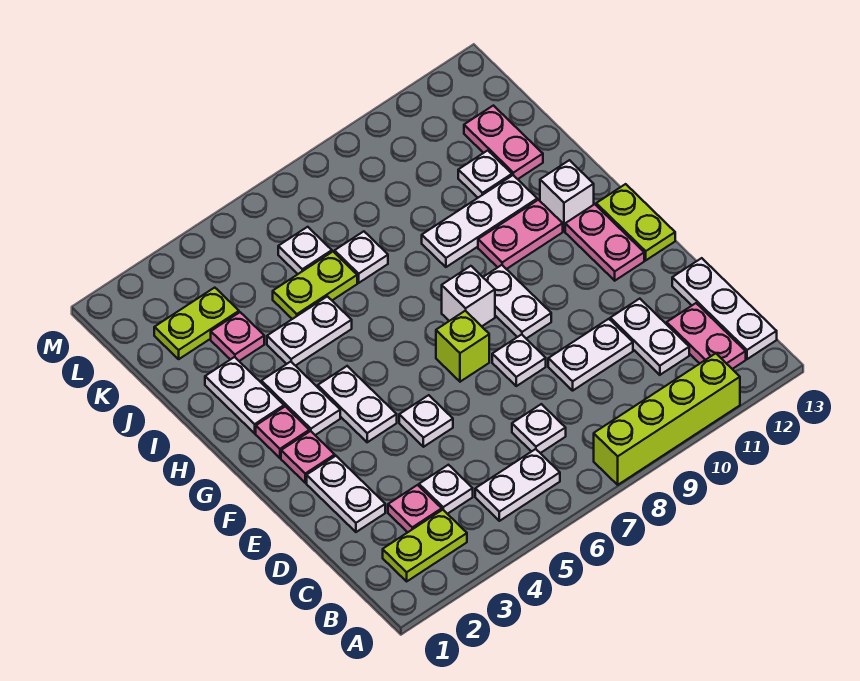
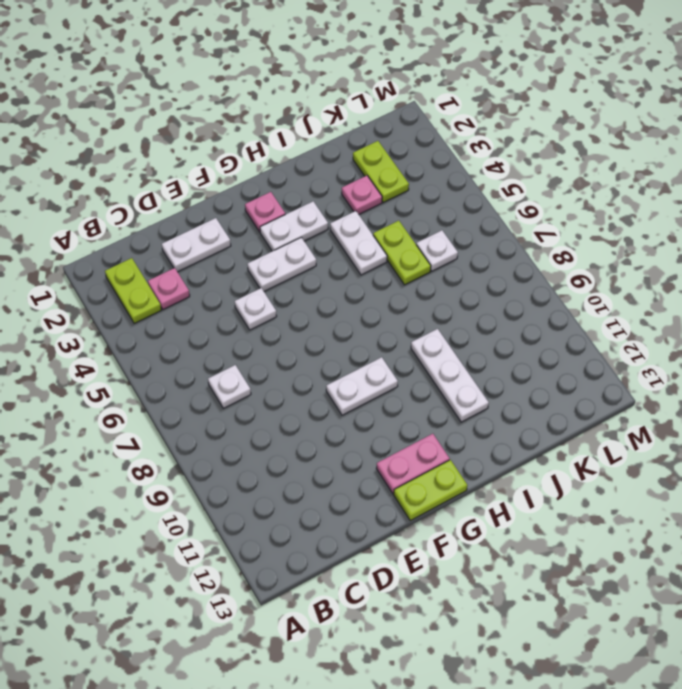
none -> lime 1x4 brick [594,353,740,485]
none -> white 1x2 plate [475,449,560,521]
none -> pink 1x2 plate [667,303,746,369]
none -> white 1x3 plate [672,258,777,359]

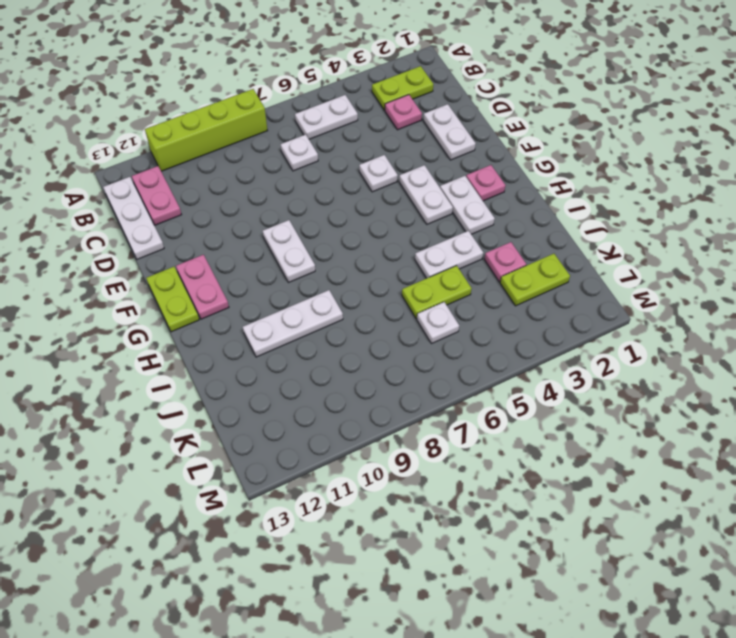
none -> white 1x1 plate [419,465,473,514]
none -> white 1x2 plate [610,299,689,375]
none -> white 1x2 plate [548,319,633,391]
none -> white 1x1 plate [492,335,546,386]

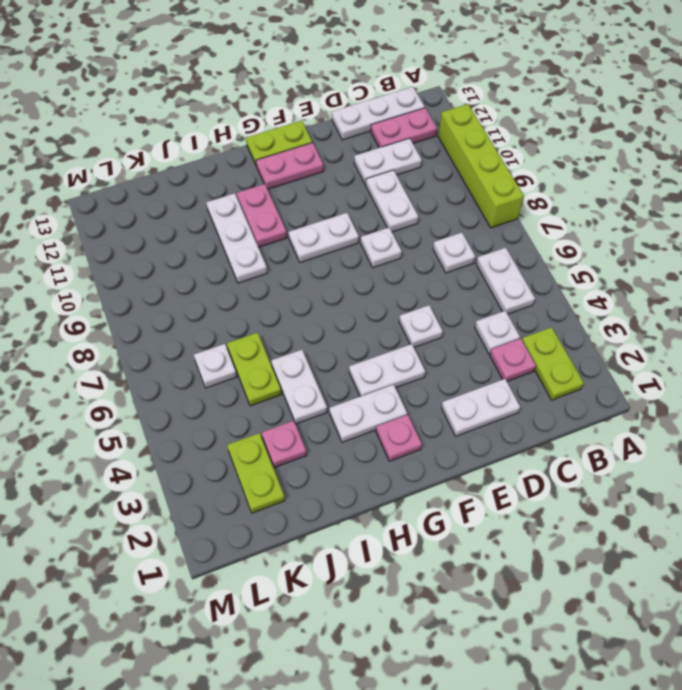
none -> pink 1x1 plate [281,431,335,483]
none -> lime 1x1 brick [436,311,489,382]
none -> white 1x1 brick [442,266,495,326]
none -> white 1x2 plate [205,357,284,433]

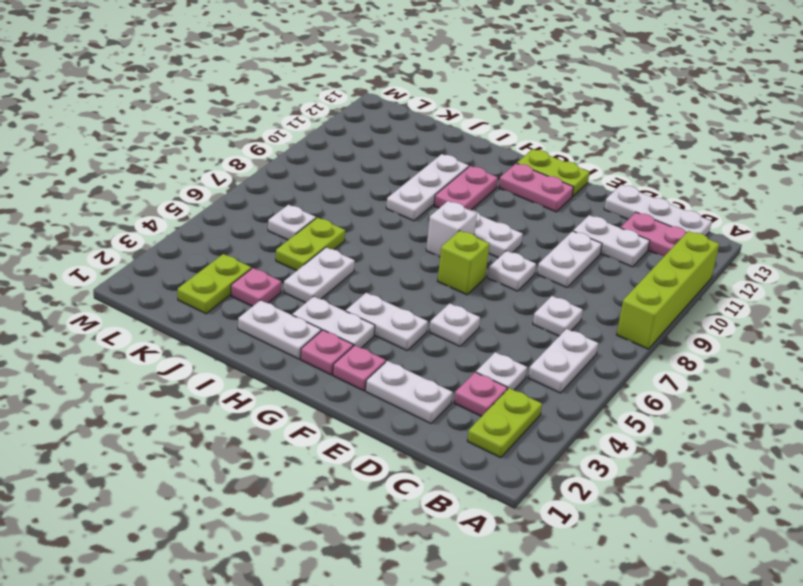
none -> white 1x1 brick [540,160,594,231]
none -> white 1x1 plate [335,231,388,283]
none -> white 1x1 plate [458,150,512,198]
none -> pink 1x2 plate [464,106,543,179]

